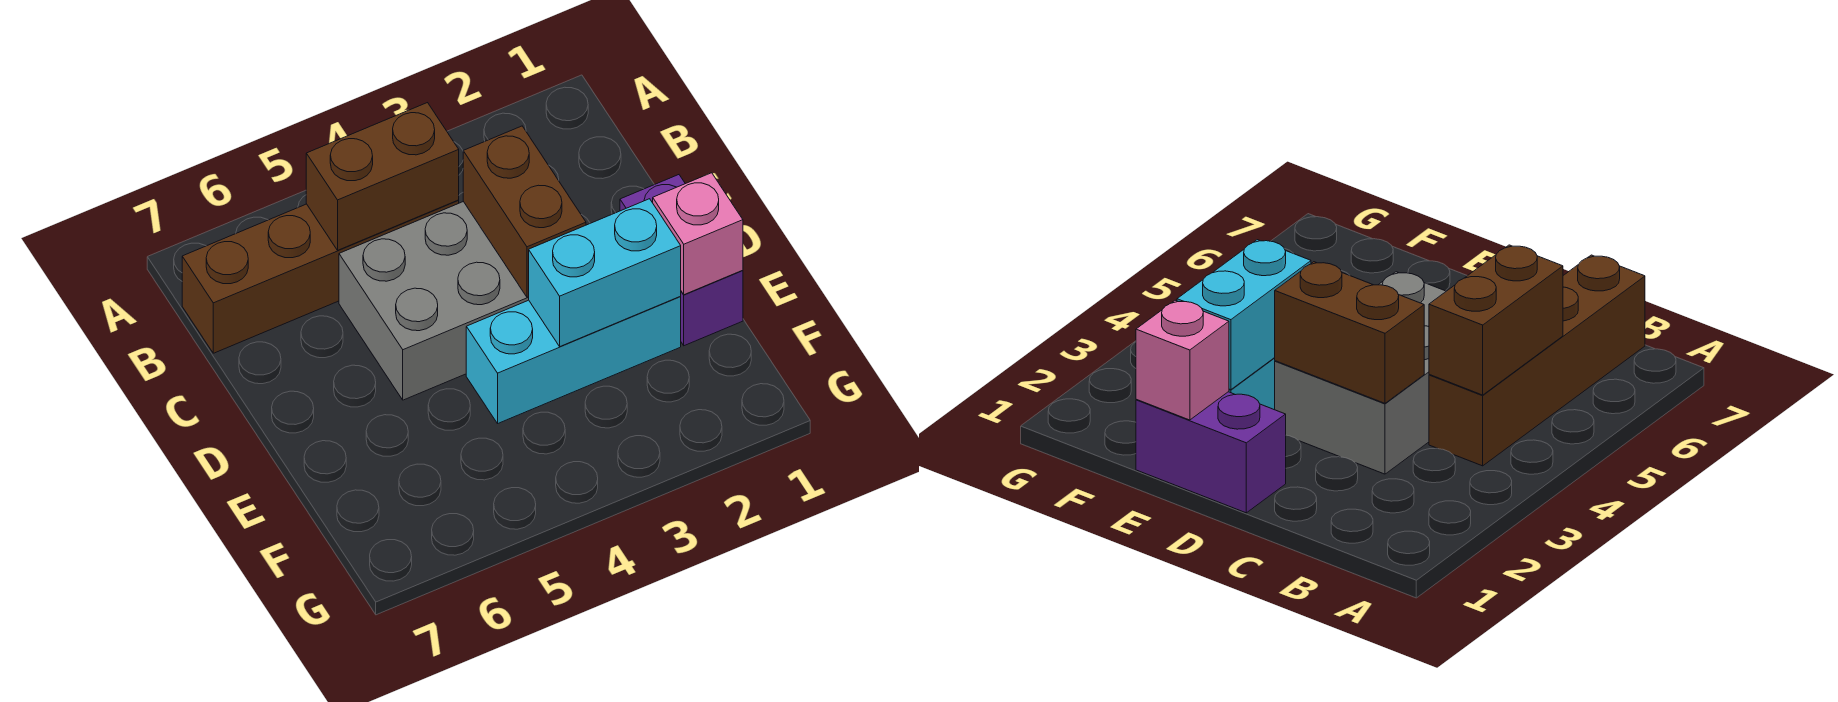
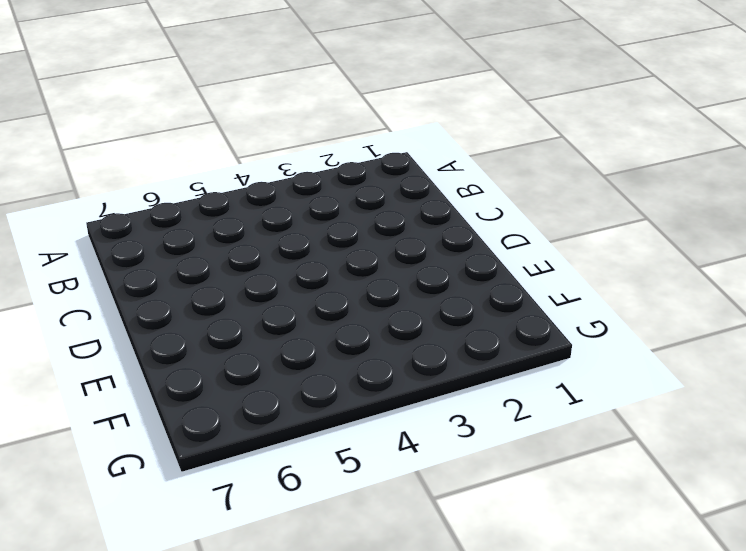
none -> brown 1x4 brick [182,200,459,353]
none -> grey 2x3 brick [339,202,529,400]

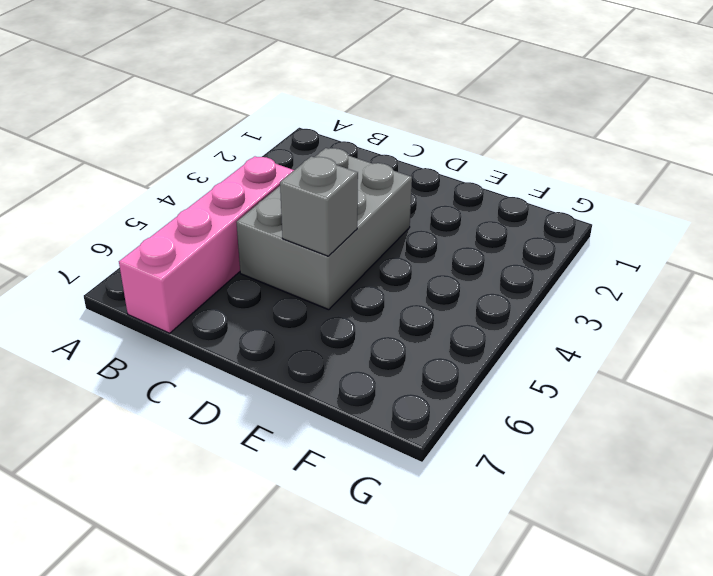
pink 1x4 brick [119,157,294,333] -> brown 1x4 brick [182,200,459,353]
grey 1x1 brick [280,156,358,256] -> none
none -> purple 1x2 brick [620,175,743,346]
none -> cyan 1x3 brick [466,296,681,423]

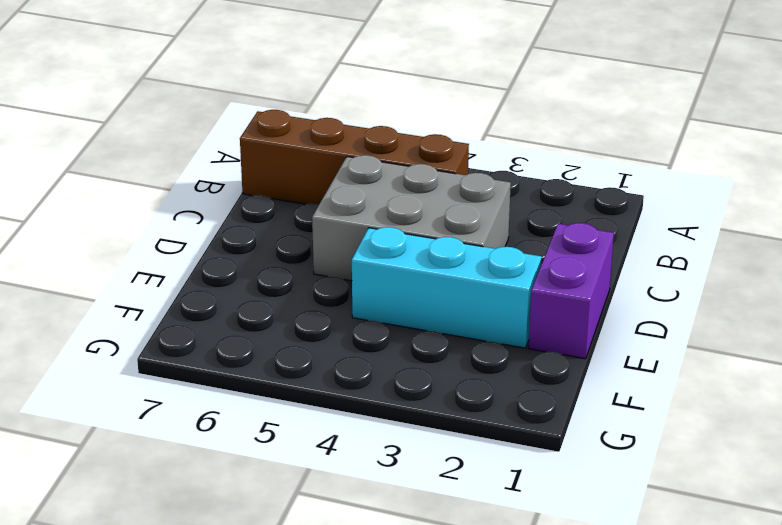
none -> brown 1x2 brick [306,103,459,250]
none -> brown 1x2 brick [463,126,586,297]

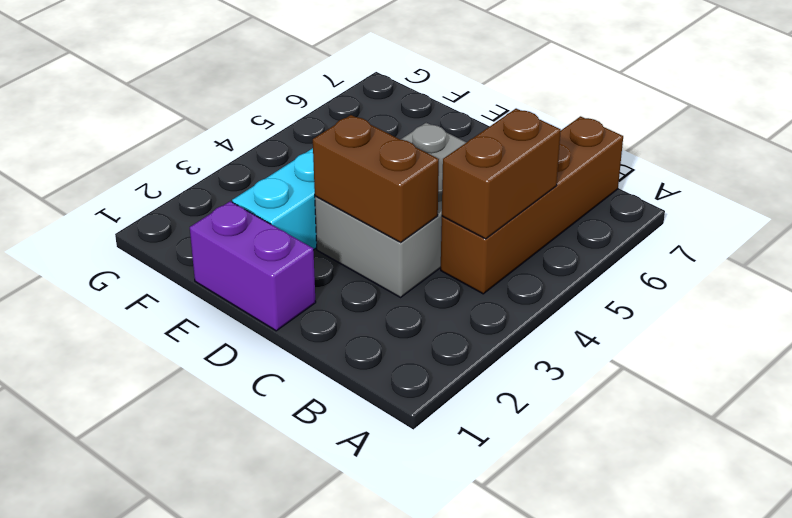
none -> pink 1x1 brick [653,173,743,295]
none -> cyan 1x2 brick [529,199,681,346]

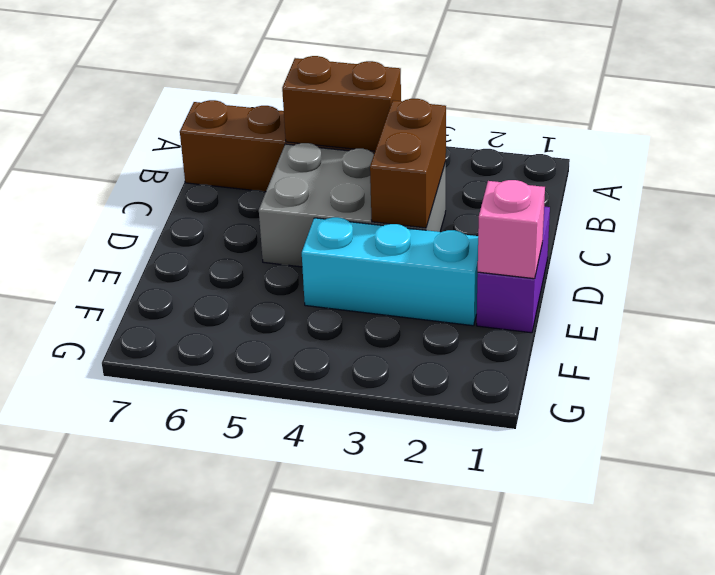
none -> cyan 1x2 brick [529,199,681,346]

